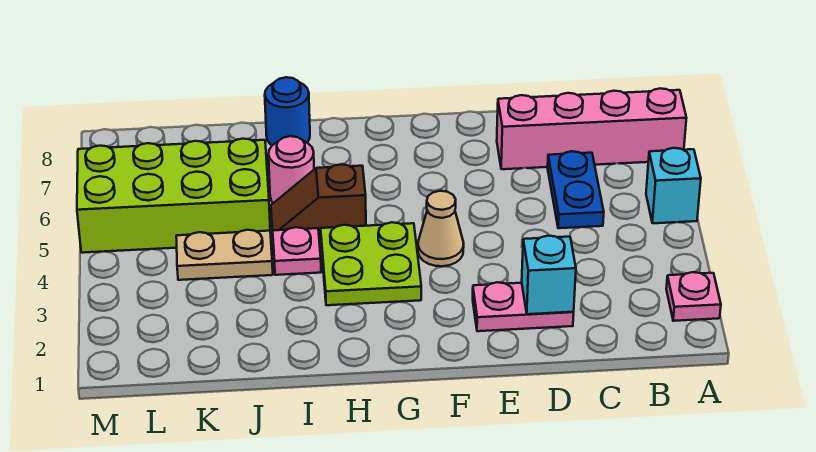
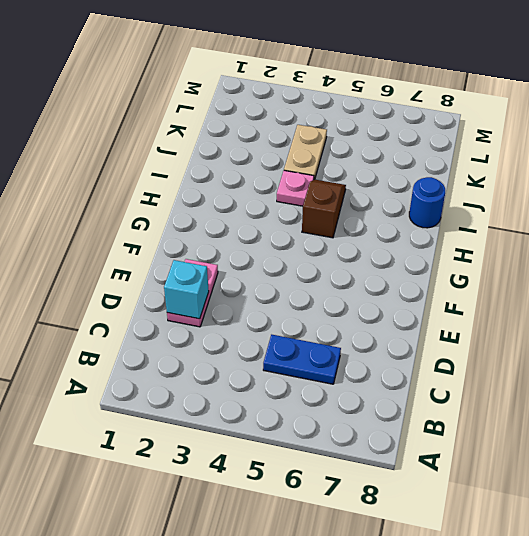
none -> pink 1x1 plate [666,272,721,321]
none -> cyan 1x1 brick [646,148,701,223]
none -> pink 1x4 brick [497,89,686,169]

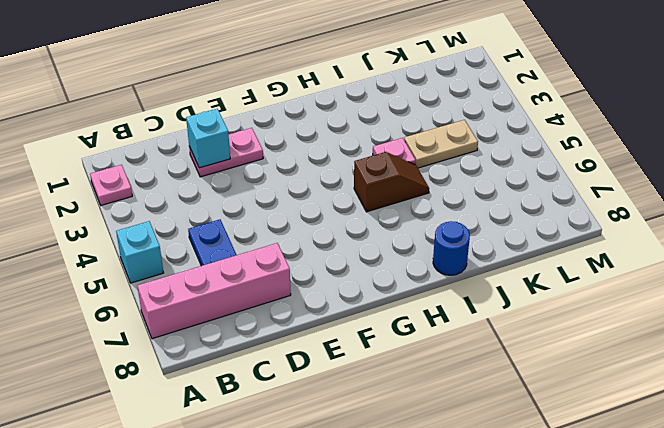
none -> tan 1x1 cone [418,191,464,266]
none -> lime 2x2 plate [321,222,421,305]
none -> pink 1x1 round brick [268,136,314,203]

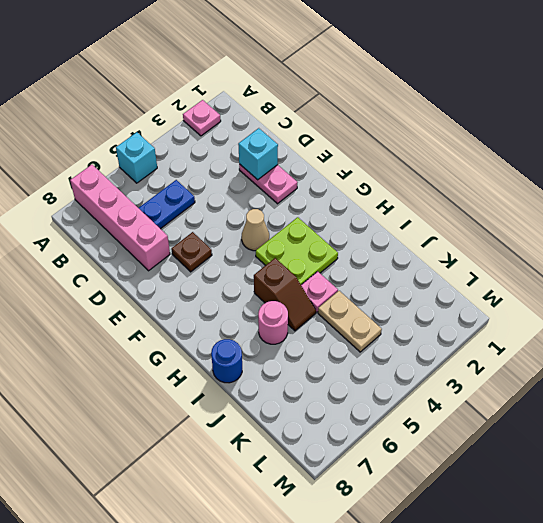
brown 1x1 plate [171,232,212,272] -> none
none -> lime 2x4 brick [77,139,270,253]

